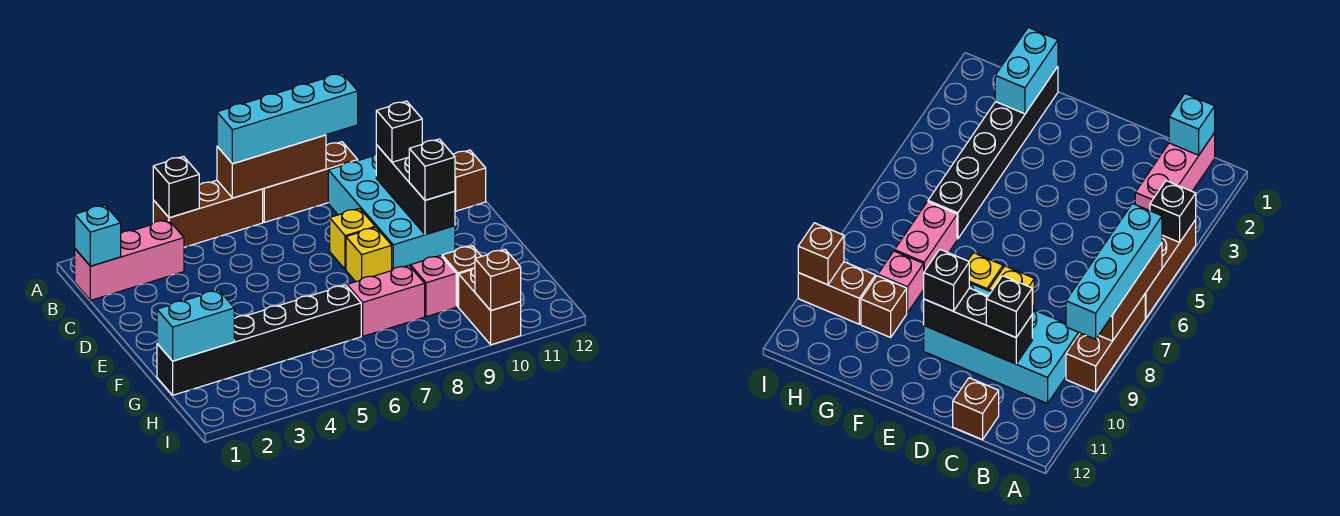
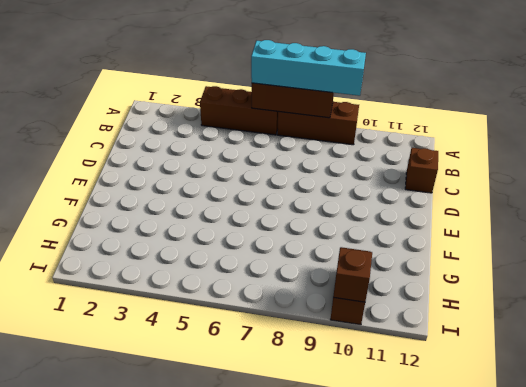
none -> pink 1x3 brick [75,220,184,300]
none -> cyan 2x4 brick [328,154,455,270]
none -> yellow 1x1 brick [330,208,375,270]

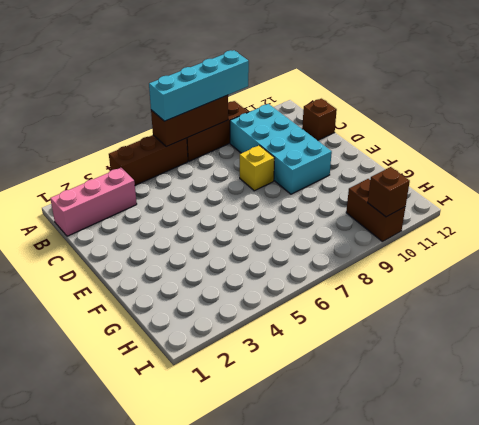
none -> yellow 1x1 brick [346,227,392,282]
none -> black 1x6 brick [157,285,361,395]
none -> pink 1x2 brick [347,265,425,336]

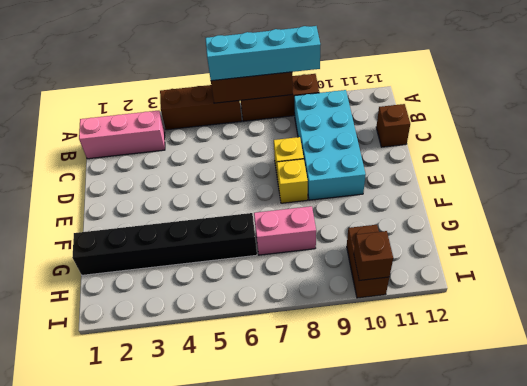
none -> pink 1x1 brick [410,256,456,317]
none -> brown 1x1 brick [442,246,482,307]
none -> black 1x1 brick [153,157,199,218]

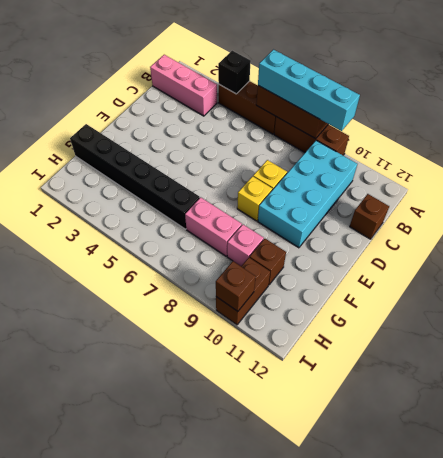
none -> cyan 1x1 brick [75,205,121,266]
none -> black 1x3 brick [376,145,455,235]
none -> cyan 1x2 brick [157,290,234,361]

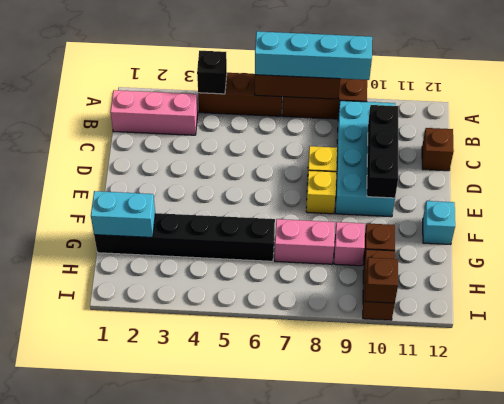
cyan 1x1 brick [423,201,455,245] -> cyan 1x1 brick moved to [75,205,121,266]
none -> black 1x1 brick [376,101,422,162]
none -> black 1x1 brick [409,139,455,200]

